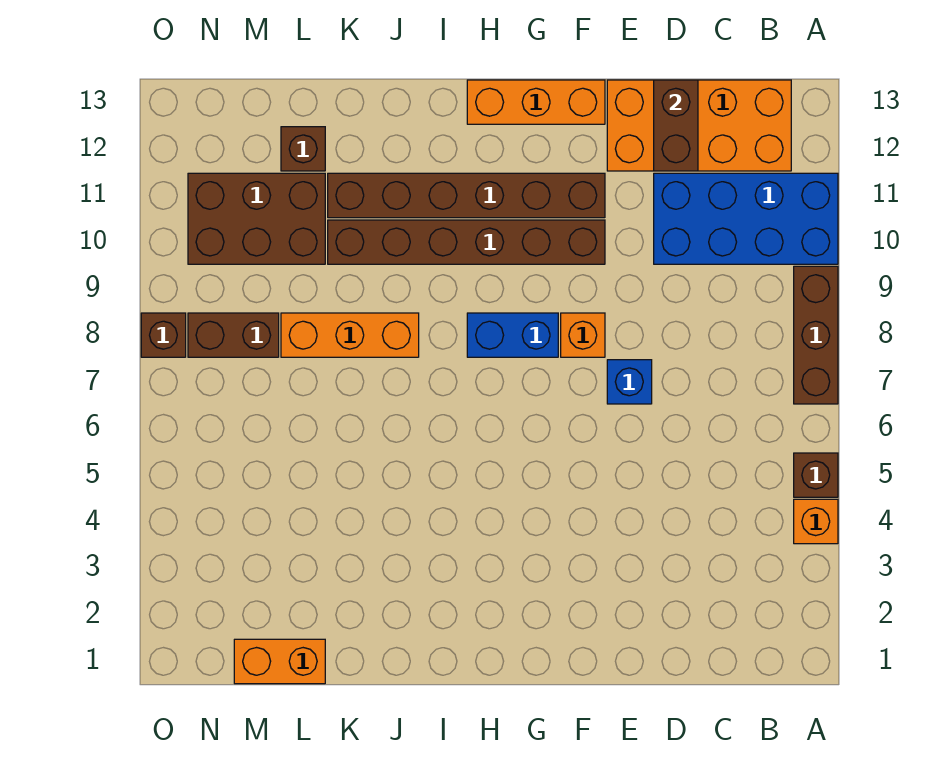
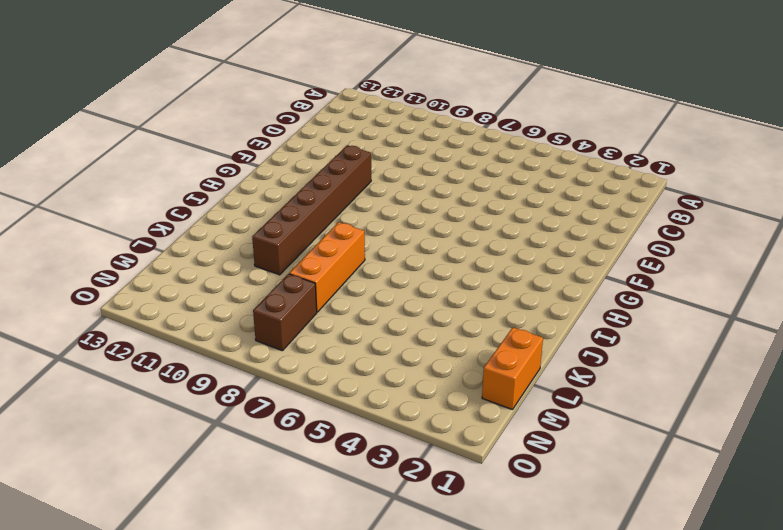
none -> orange 1x1 brick [794,499,838,544]
none -> brown 1x1 brick [794,453,838,497]
none -> brown 1x3 brick [794,266,838,404]

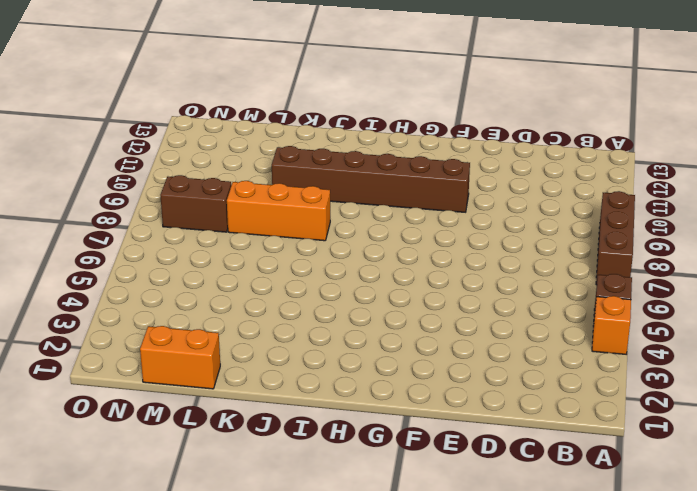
none -> blue 2x4 brick [654,173,838,264]
none -> orange 2x4 brick [607,80,791,171]
none -> blue 1x1 brick [607,360,652,404]

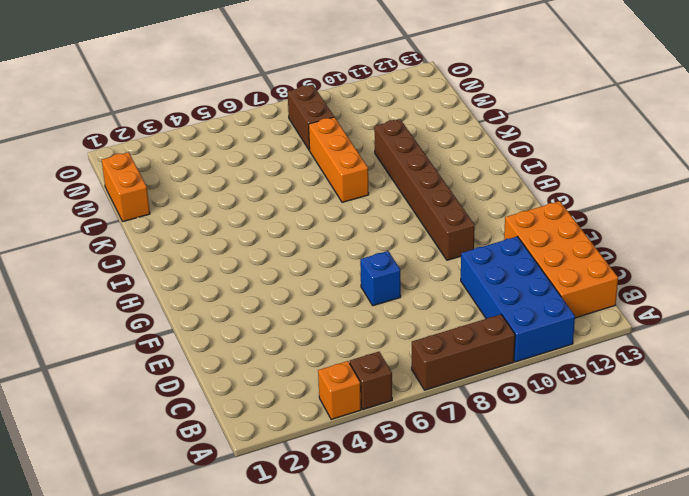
none -> orange 1x1 brick [561,313,605,357]
none -> brown 1x6 brick [328,173,605,218]
none -> orange 1x3 brick [467,80,605,124]

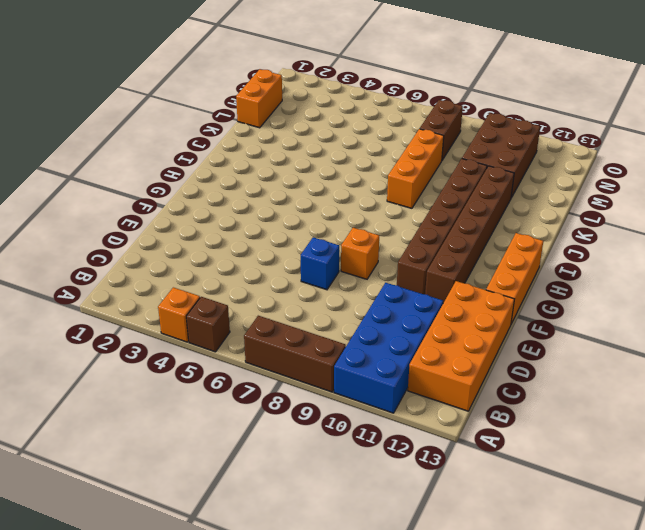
none -> blue 1x2 brick [467,313,558,357]
none -> brown 1x1 brick [281,127,325,171]
none -> brown 1x1 brick [141,313,186,357]

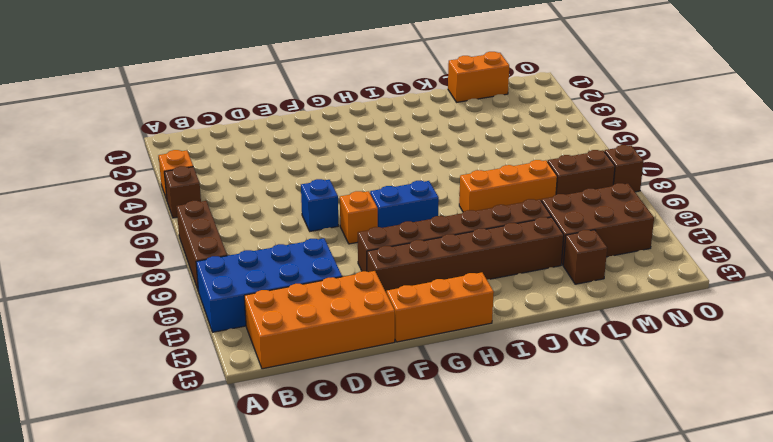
none -> brown 1x2 brick [654,80,698,171]

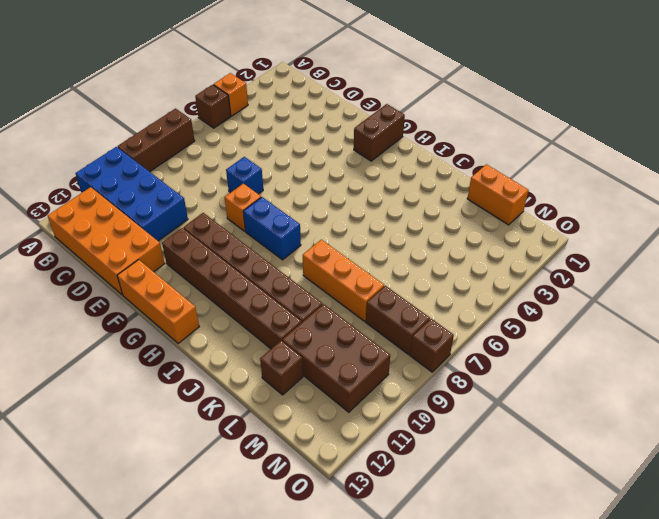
brown 1x2 brick [354,104,405,161] -> brown 1x2 brick moved to [654,80,698,171]

